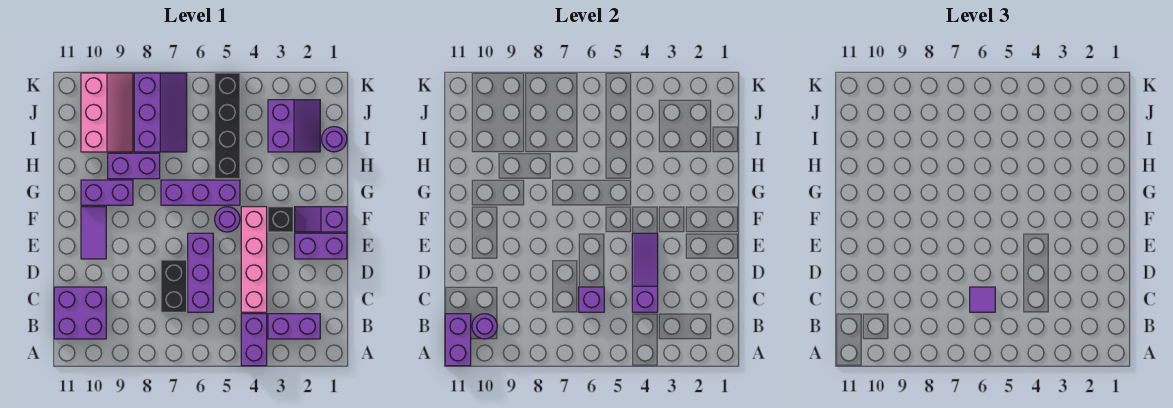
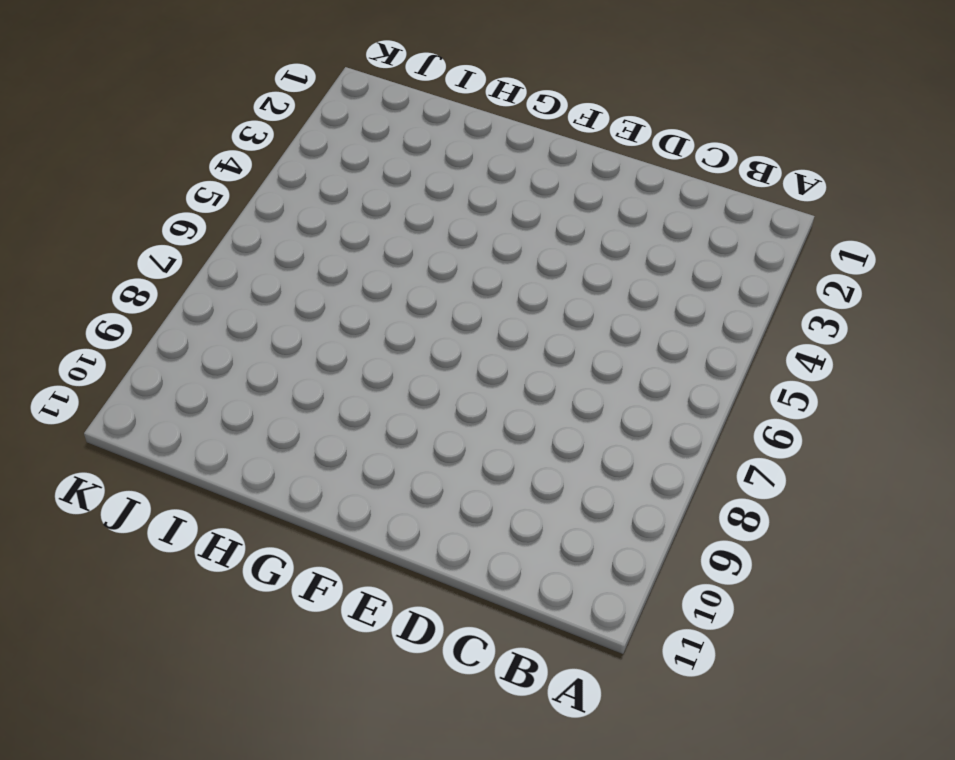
none -> purple 1x2 brick [241,314,267,366]
none -> purple 1x2 brick [268,314,320,339]
none -> purple 2x2 brick [54,287,106,339]

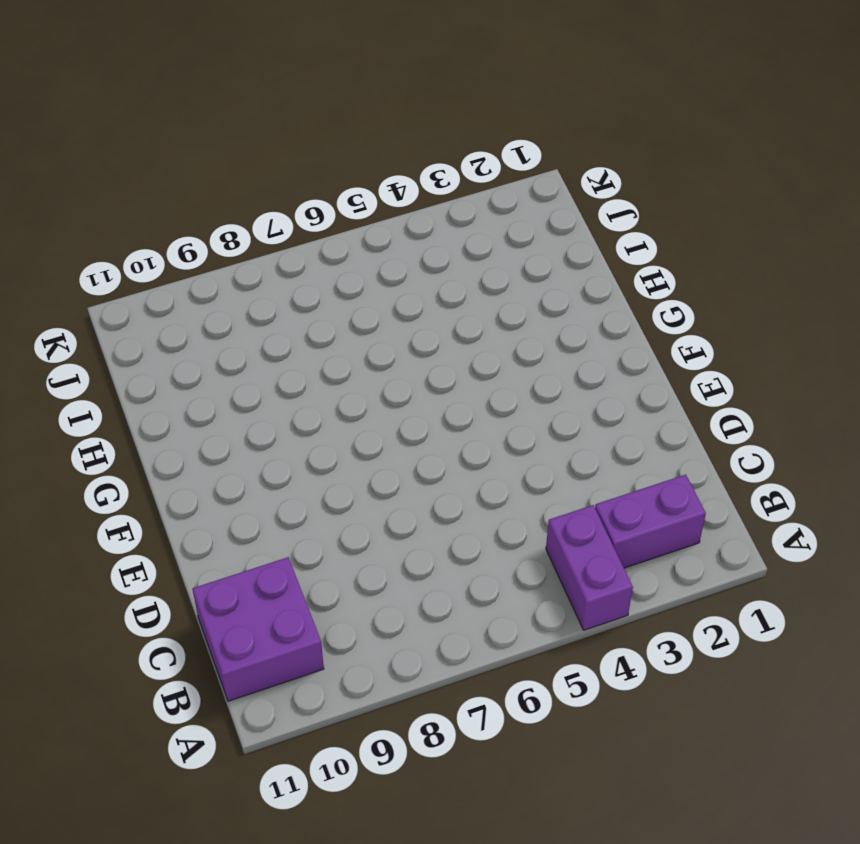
none -> pink 1x4 brick [241,207,267,312]
none -> purple 1x3 brick [188,233,213,312]
none -> black 1x2 brick [161,260,187,312]

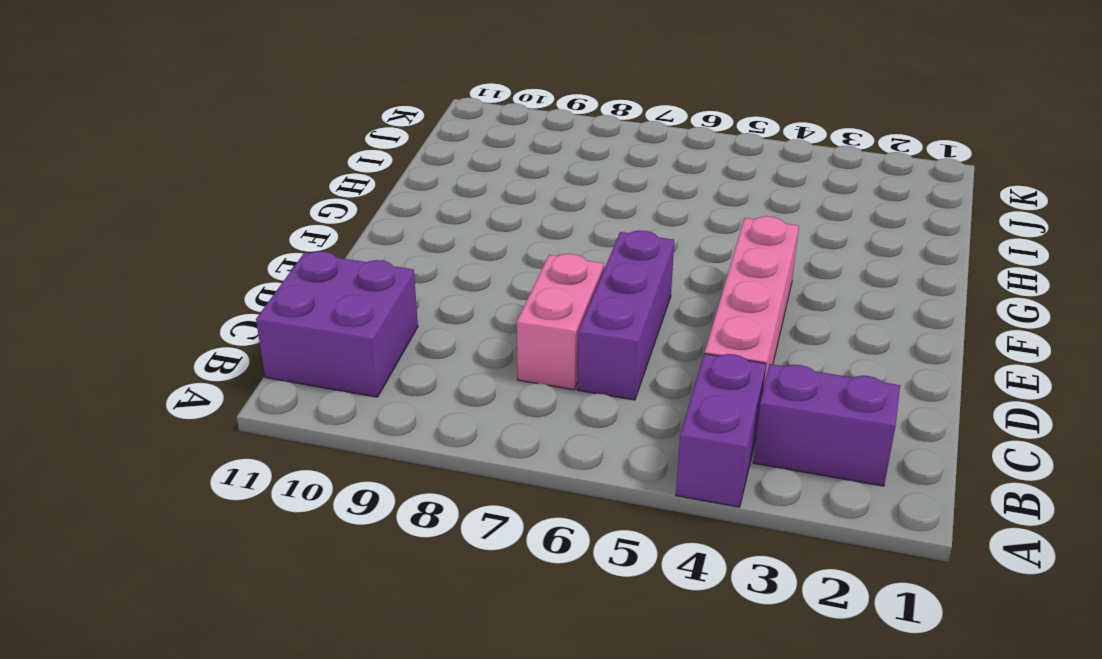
pink 1x2 brick [517,254,604,390] -> black 1x2 brick [161,260,187,312]
none -> purple 1x2 brick [295,233,347,259]
none -> purple 1x2 tile [81,207,106,259]
none -> purple 1x2 slope [295,207,347,232]

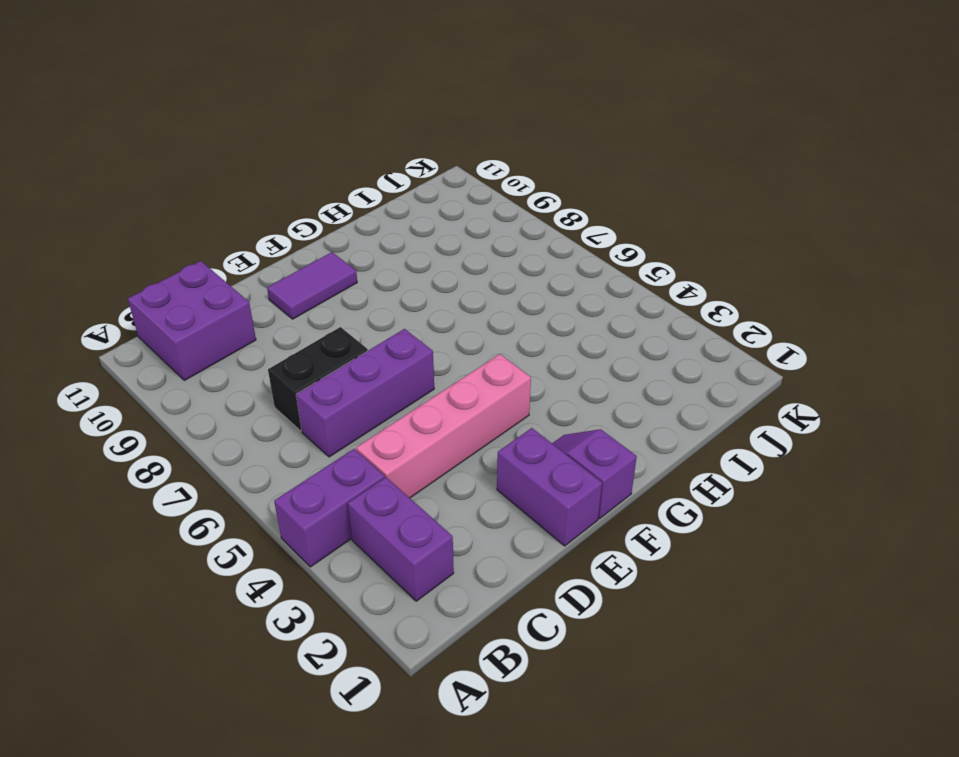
none -> black 1x1 brick [268,207,293,232]
none -> purple 1x1 round brick [215,207,240,232]
none -> purple 1x3 brick [161,180,240,205]

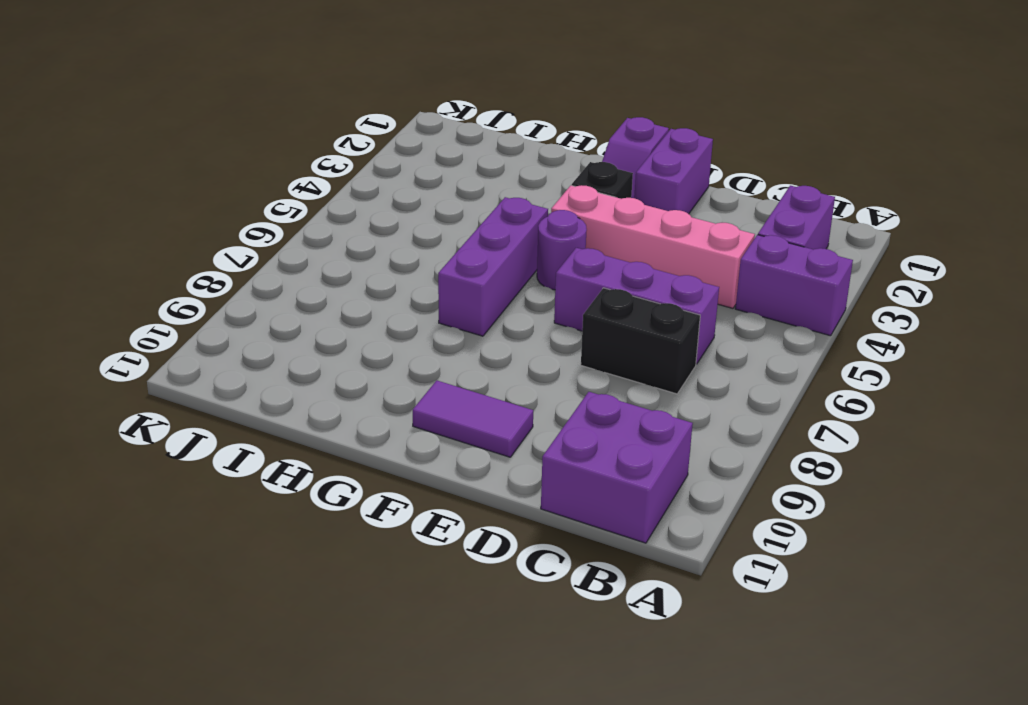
none -> purple 1x2 brick [81,180,133,205]
none -> black 1x4 brick [215,73,240,179]
none -> purple 1x2 brick [108,153,160,179]

